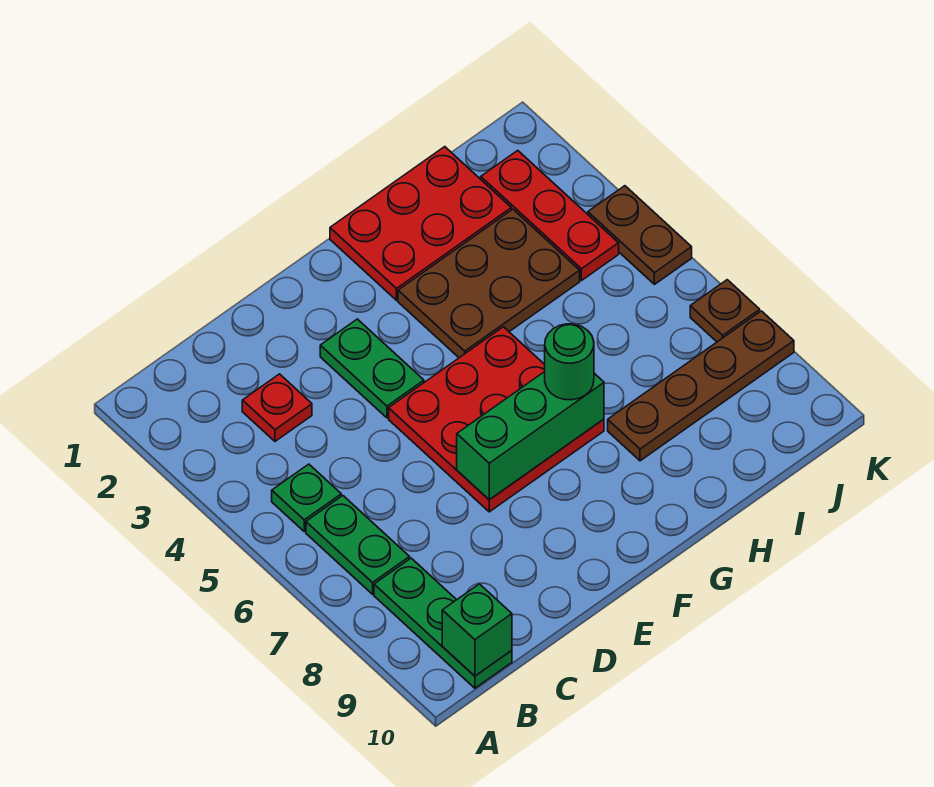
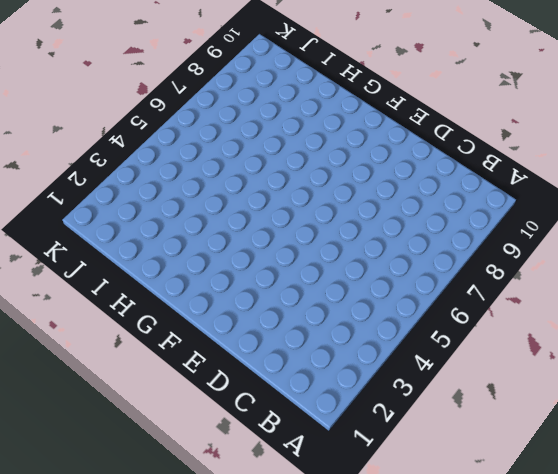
none -> green 1x1 plate [272,464,341,531]
none -> green 1x2 plate [306,496,410,594]
none -> green 1x3 plate [374,558,512,688]

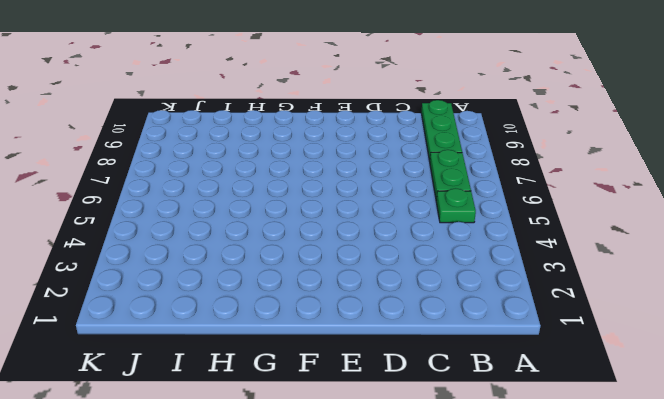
none -> red 1x1 plate [242,374,312,441]
none -> green 1x2 plate [320,319,424,418]
none -> red 3x3 plate [389,327,604,512]

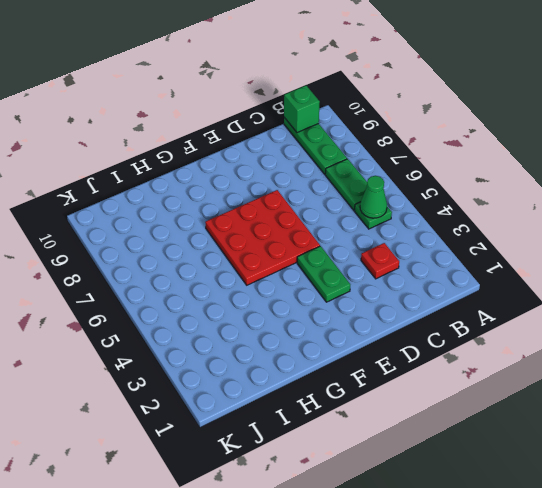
green 1x1 cone [360,176,387,218] -> none
none -> red 2x3 plate [330,147,511,300]
none -> brown 2x3 plate [398,209,580,358]
none -> brown 1x4 plate [608,311,794,461]

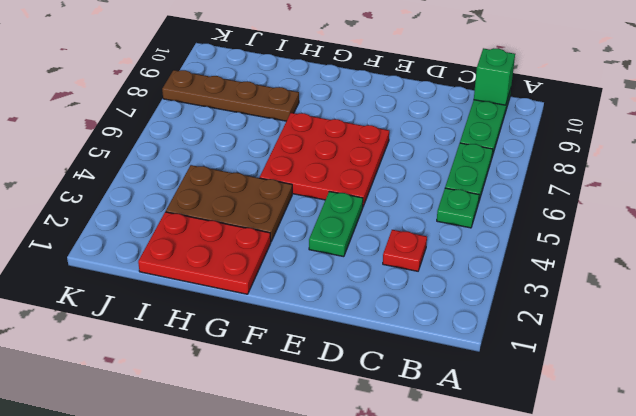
none -> red 1x3 plate [481,150,619,281]
none -> brown 1x2 plate [588,186,692,284]
none -> brown 1x1 plate [690,280,760,342]

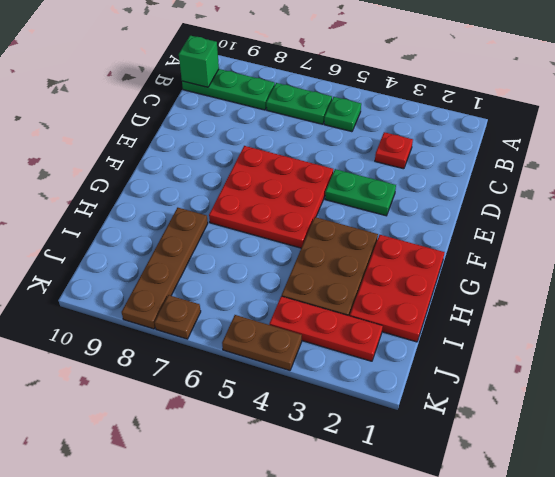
none -> green 1x3 brick [457,372,604,500]
none -> green 1x1 round brick [545,324,594,400]

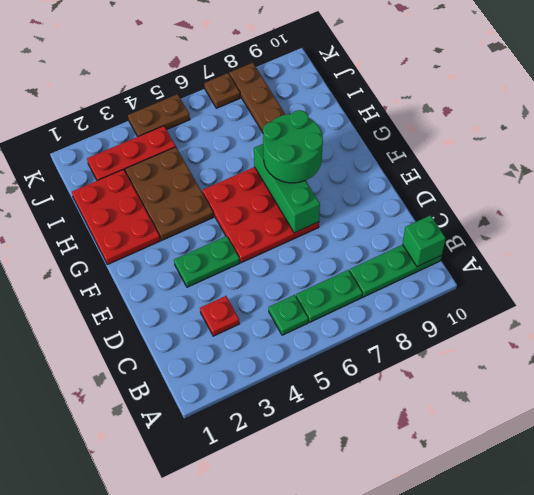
green 2x2 round brick [263,110,323,183] -> green 1x1 round brick [545,324,594,400]

